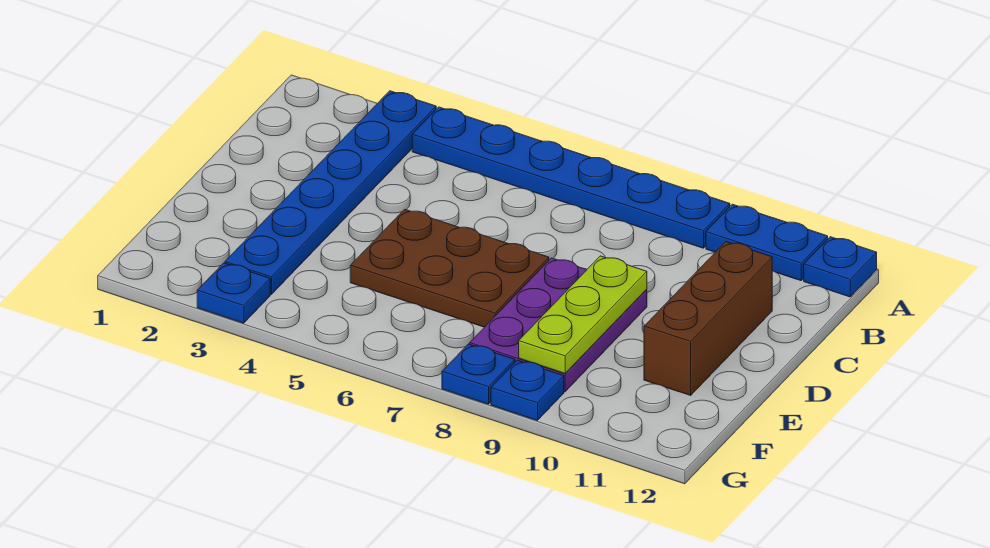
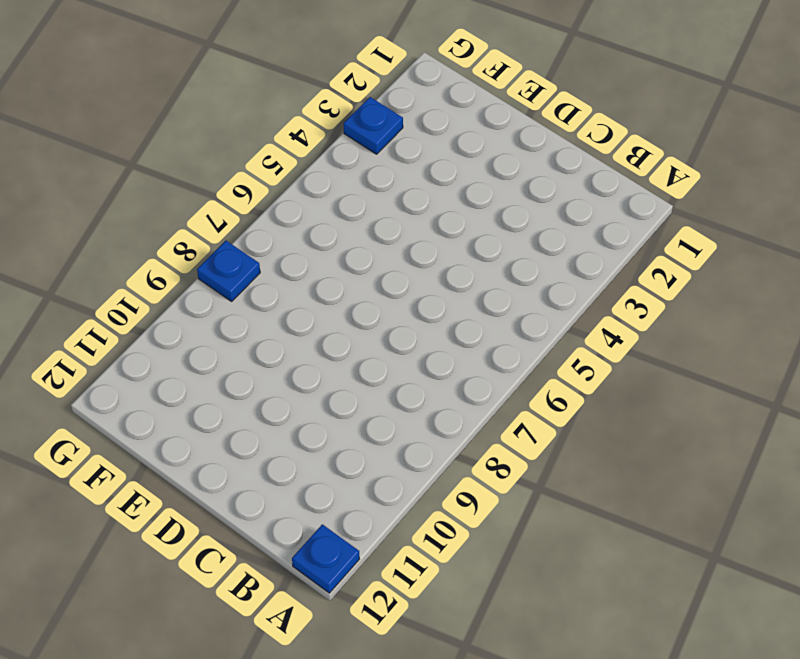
none -> blue 1x6 plate [225,91,436,294]
none -> blue 1x6 plate [412,107,730,248]

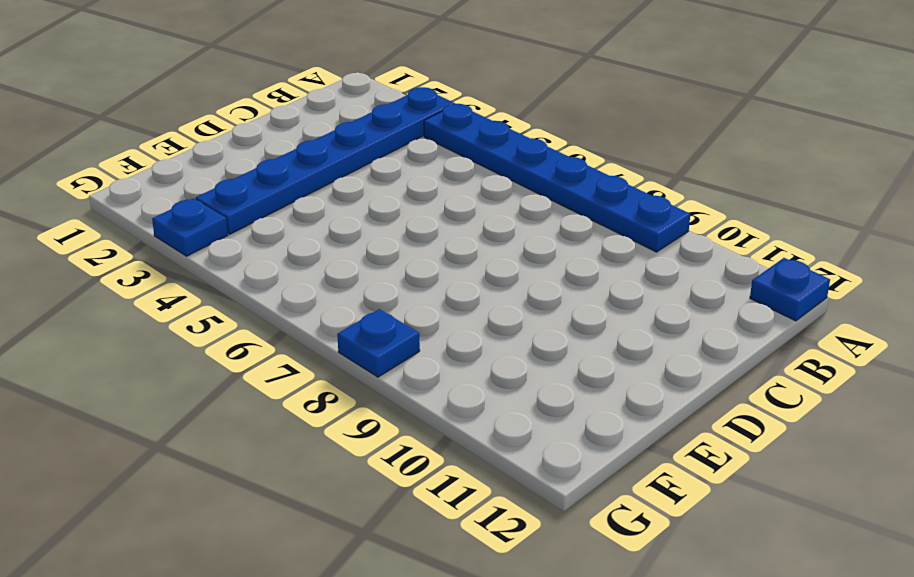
none -> blue 1x2 plate [706,204,828,281]
none -> brown 1x3 brick [644,242,772,395]

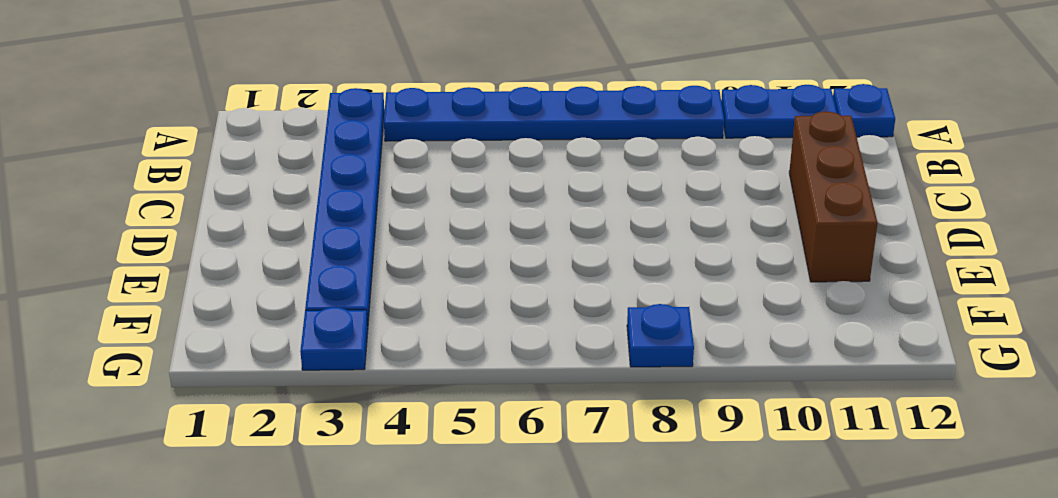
none -> brown 2x3 plate [350,209,549,327]
none -> purple 2x3 plate [470,258,647,392]

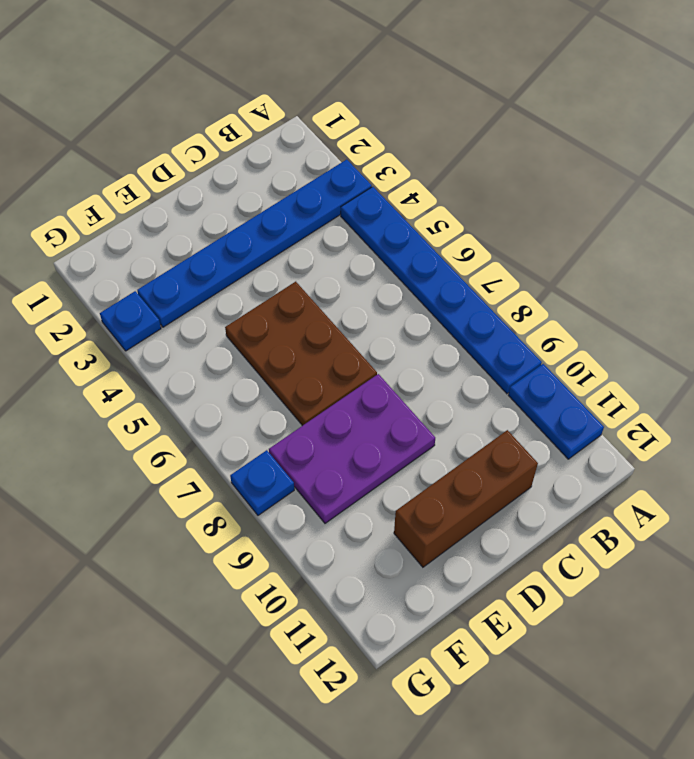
none -> blue 1x1 plate [804,237,877,297]
none -> blue 1x1 plate [491,360,564,420]

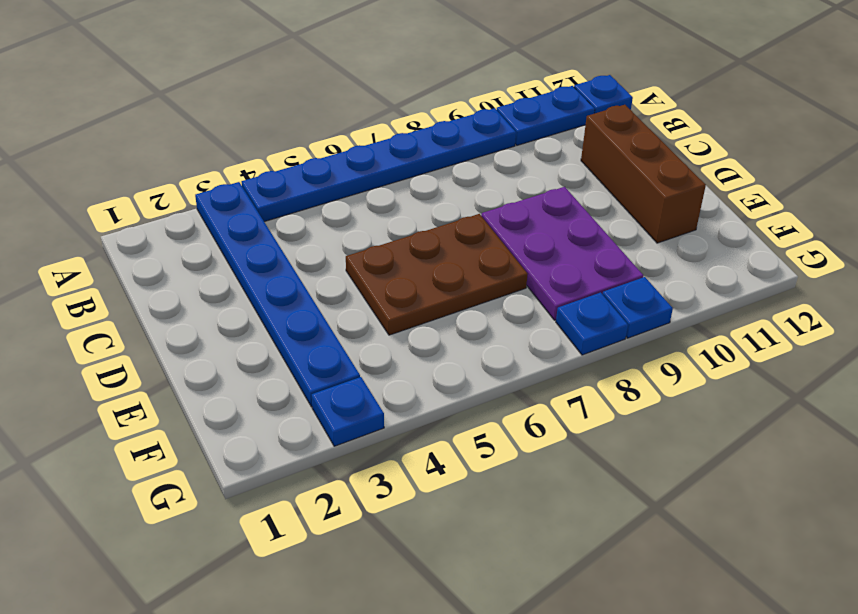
none -> lime 1x3 plate [519,256,647,373]

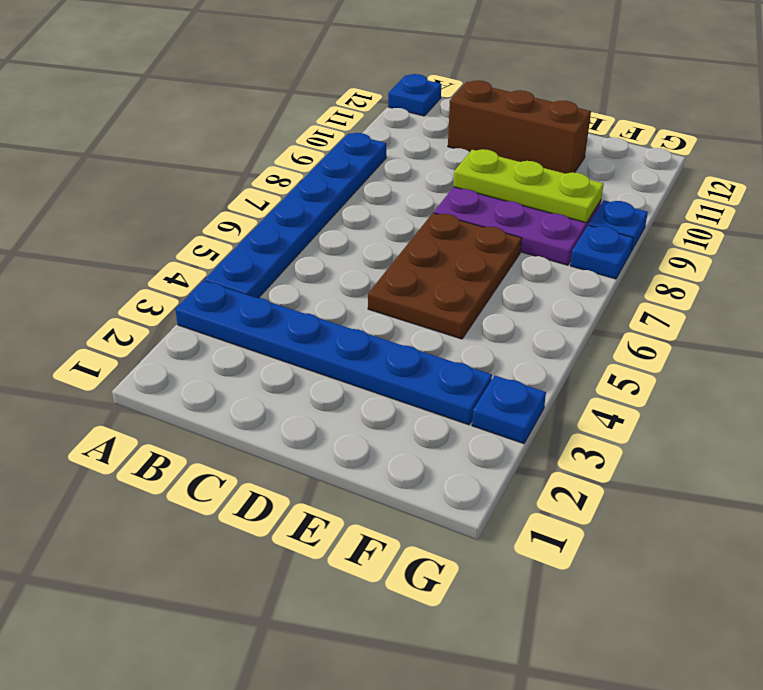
none -> blue 1x2 plate [706,204,828,281]

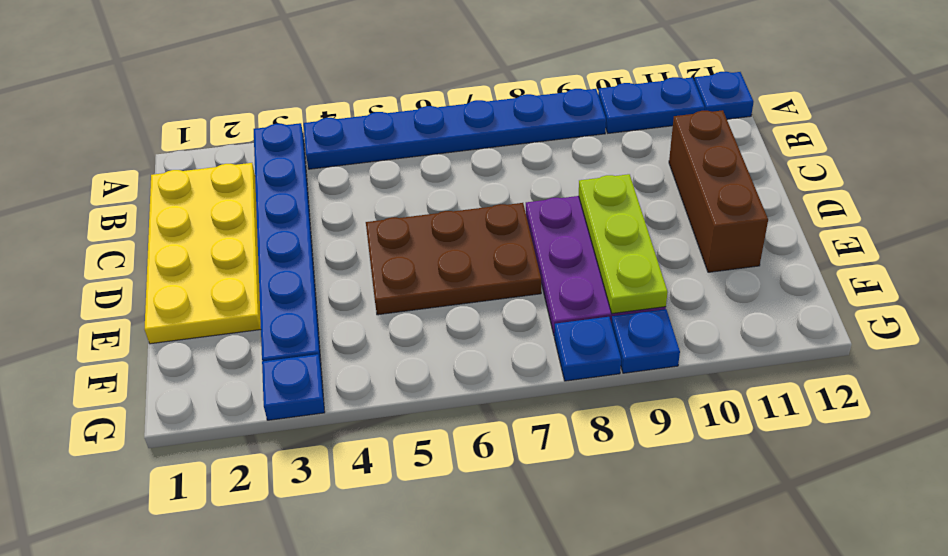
yellow 2x4 plate [144,163,261,344] -> none

